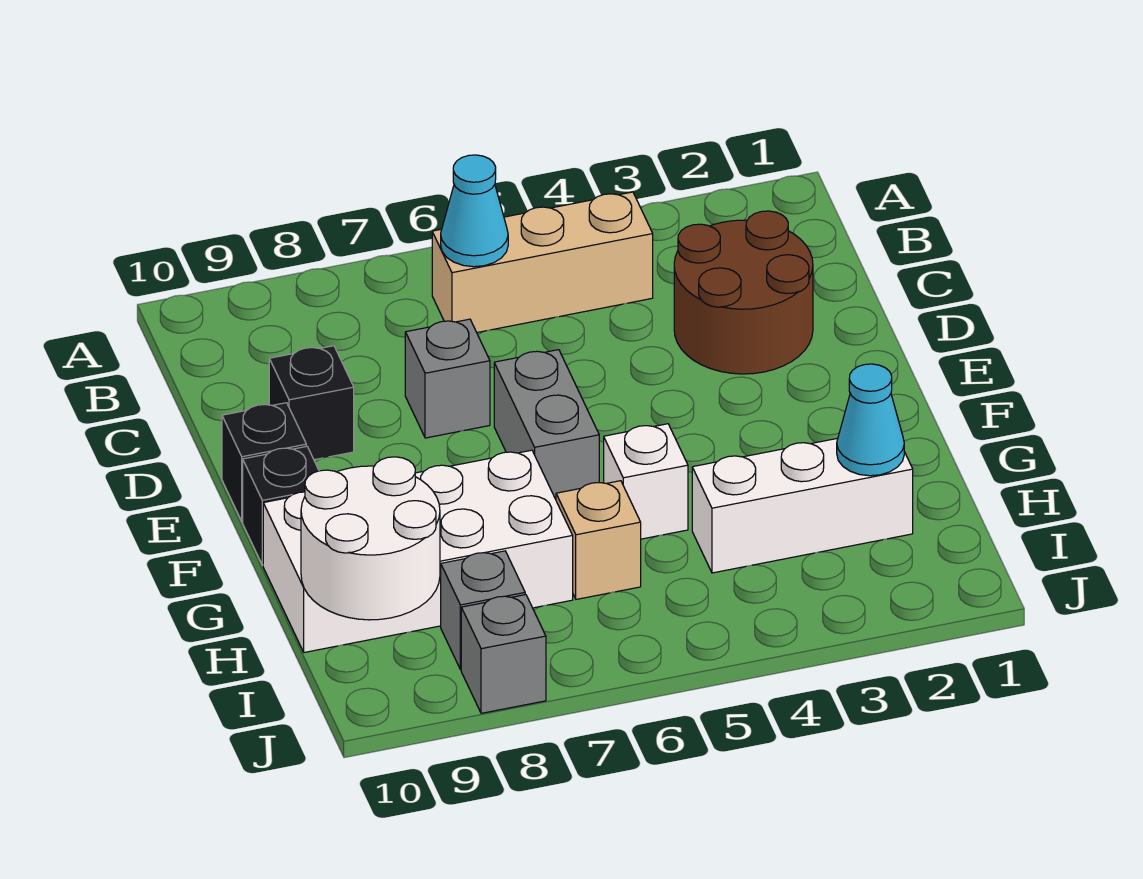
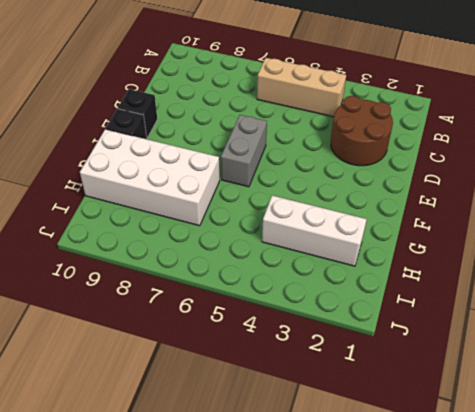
none -> grey 1x1 brick [405,319,490,438]
none -> black 1x1 brick [269,346,354,460]
none -> white 1x1 brick [604,424,688,539]

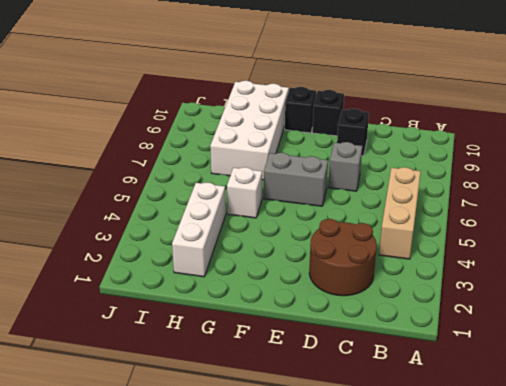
none -> tan 1x1 brick [556,481,641,599]
none -> grey 1x1 brick [441,551,525,670]
none -> grey 1x1 brick [461,595,546,713]

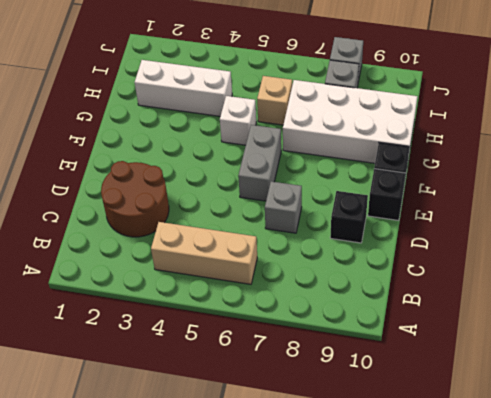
none -> cyan 1x1 cone [441,155,508,267]
none -> cyan 1x1 cone [837,364,904,476]
none -> white 2x2 round brick [301,457,440,620]

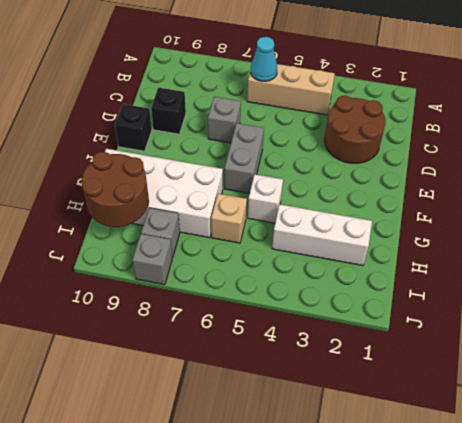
brown 2x2 round brick [82,152,149,227] -> white 2x2 round brick [301,457,440,620]
none -> black 1x1 brick [243,446,319,565]
none -> cyan 1x1 cone [837,364,904,476]

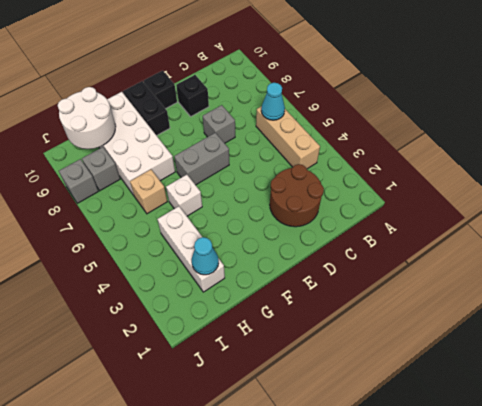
black 1x2 brick [123,81,170,136] -> black 1x1 brick [243,446,319,565]

